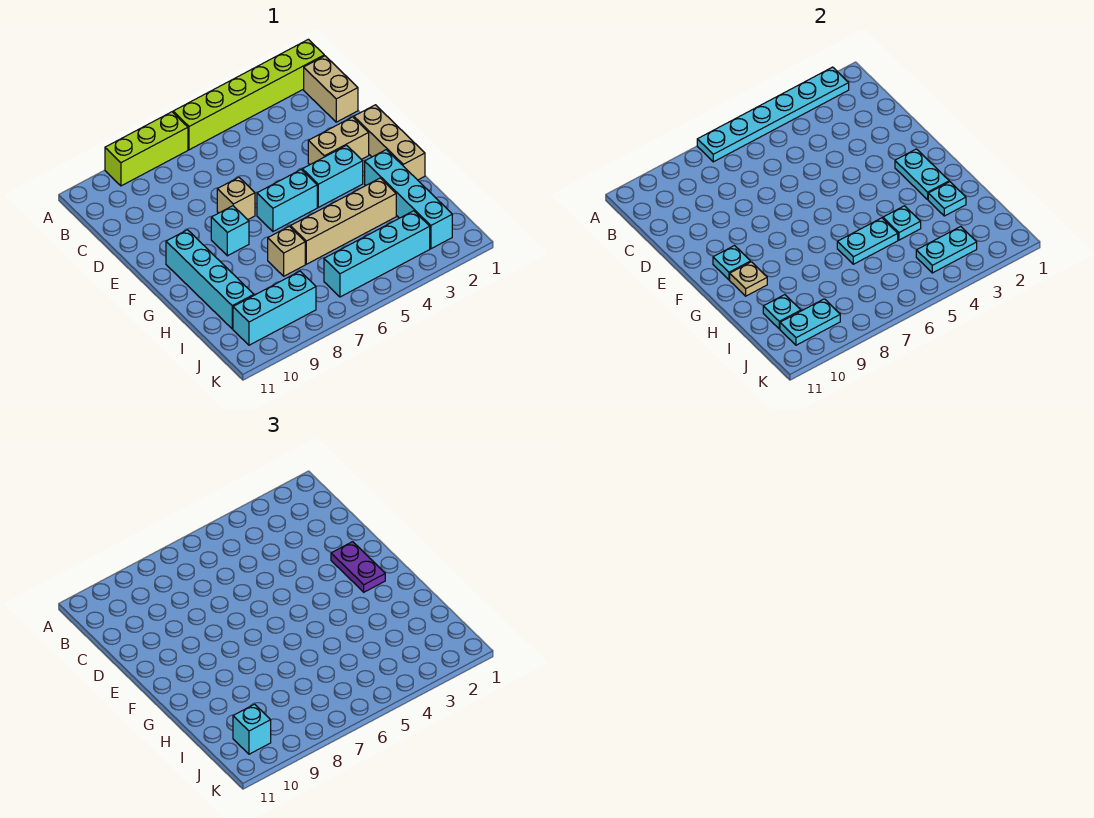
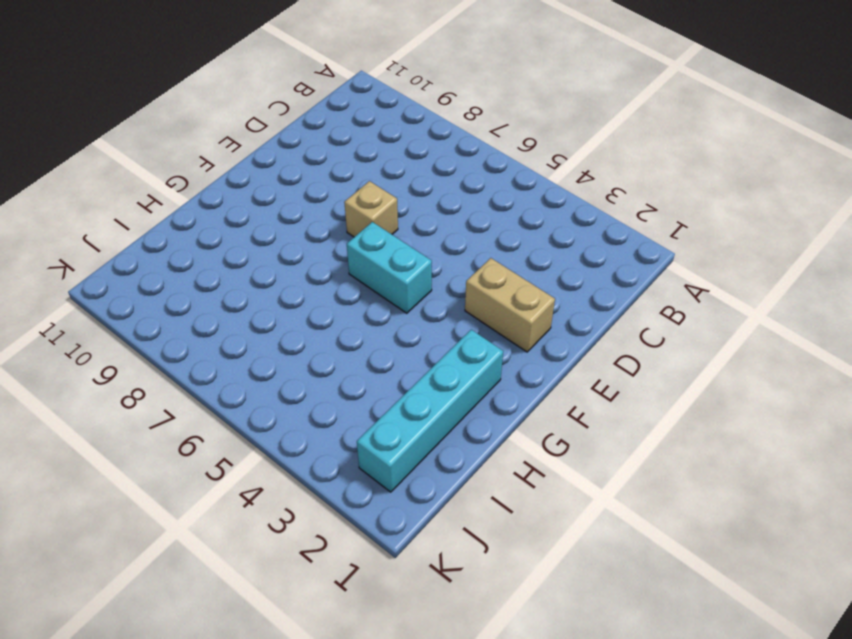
none -> lime 1x6 brick [173,39,324,150]
none -> lime 1x3 brick [105,112,188,186]
none -> tan 1x2 brick [304,56,358,122]

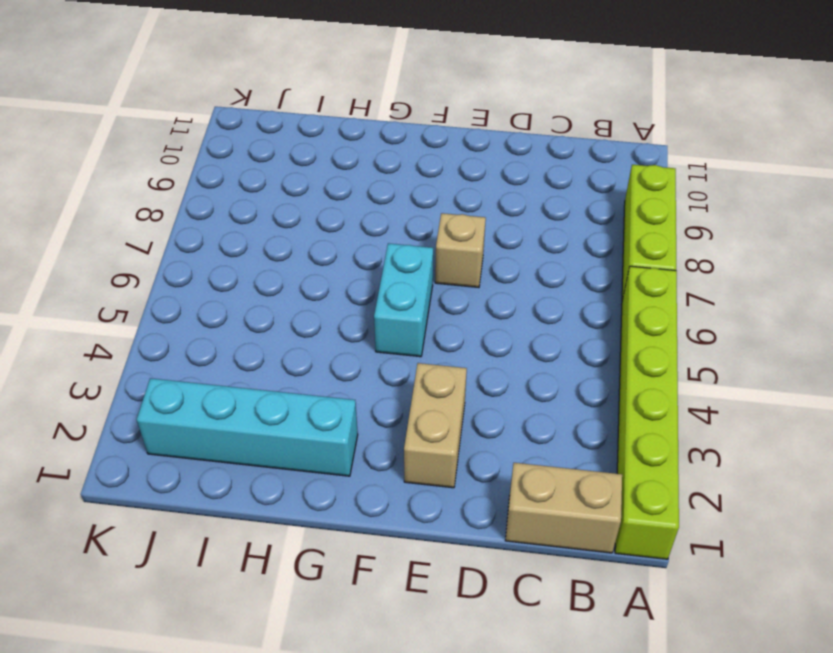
none -> tan 1x3 brick [354,105,425,180]
none -> cyan 1x2 brick [302,145,363,207]
none -> cyan 1x1 brick [211,206,249,256]

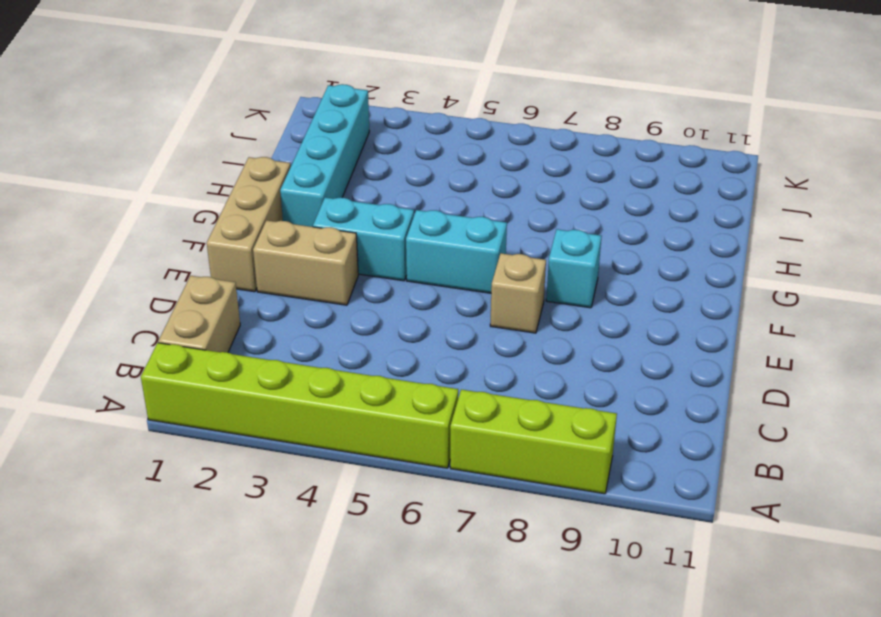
none -> cyan 1x4 brick [166,230,254,329]
none -> tan 1x4 brick [290,178,396,264]
none -> tan 1x1 brick [268,226,305,276]

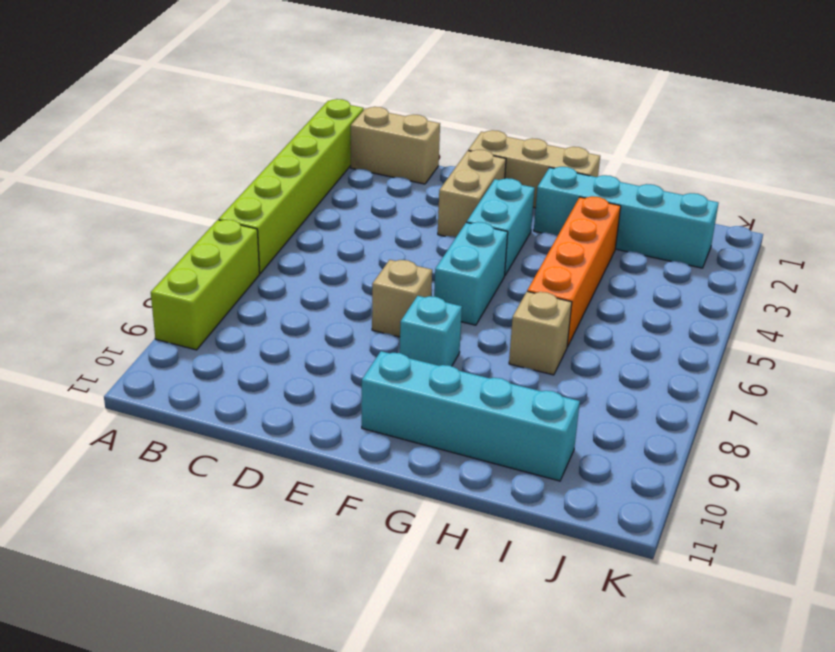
orange 1x4 brick [527,196,621,347] -> tan 1x4 brick [290,178,396,264]
none -> cyan 1x4 brick [324,211,430,297]
none -> cyan 1x3 brick [233,271,316,345]
none -> cyan 1x6 plate [697,67,849,162]

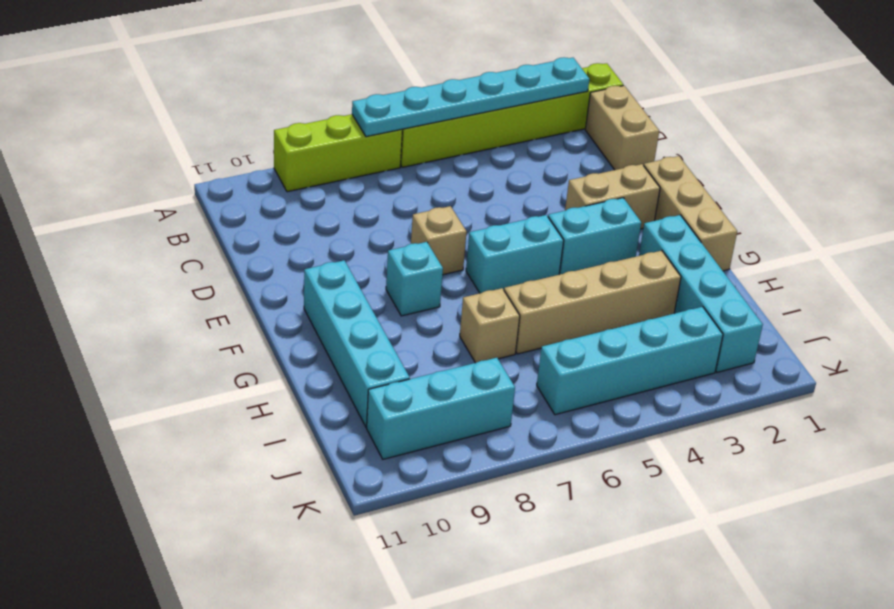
none -> cyan 1x2 plate [895,149,949,199]
none -> cyan 1x1 plate [713,246,751,280]
none -> tan 1x1 plate [730,262,767,296]

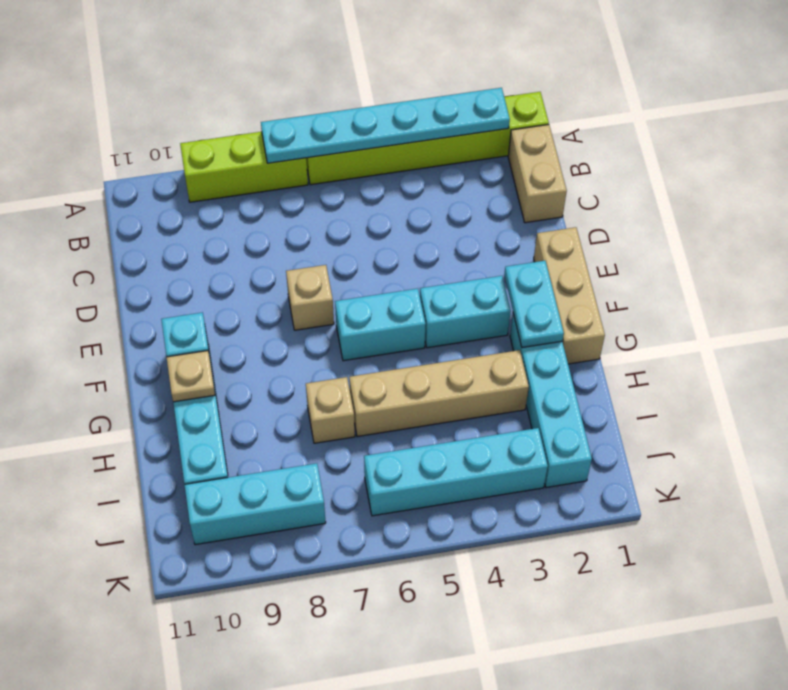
none -> tan 1x2 brick [308,117,369,165]
none -> cyan 1x1 brick [211,206,249,256]
none -> cyan 1x1 plate [928,182,966,216]

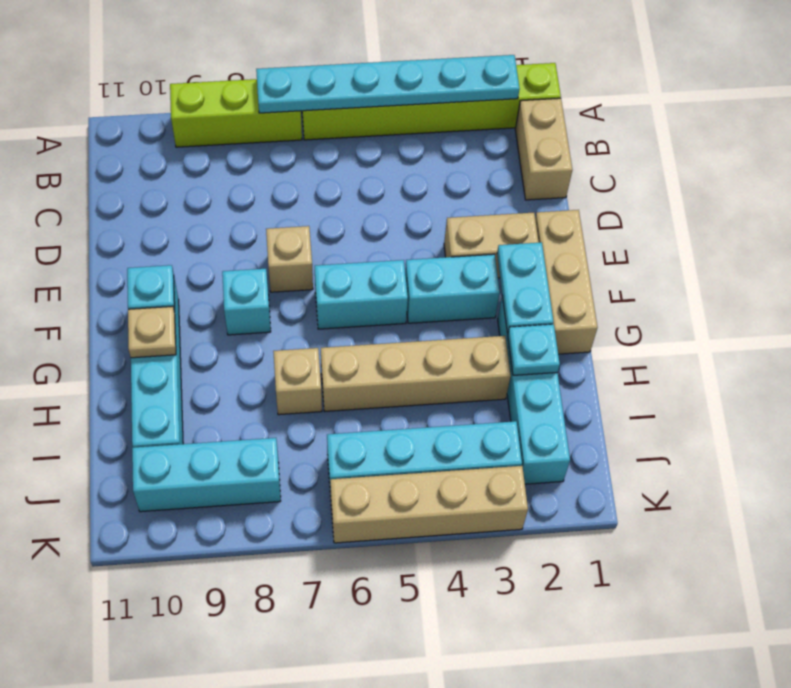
tan 1x4 brick [330,466,528,543] -> none
none -> cyan 1x1 plate [883,206,921,240]
none -> cyan 1x2 plate [837,218,898,264]
none -> cyan 1x1 plate [763,295,801,329]

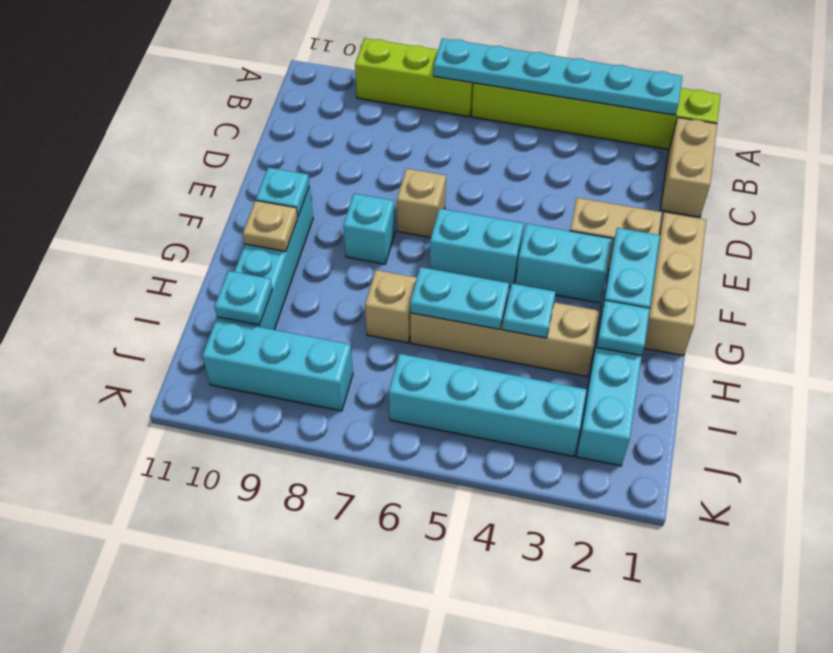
none -> cyan 1x2 plate [916,227,977,273]
none -> cyan 1x2 plate [780,299,840,345]
none -> purple 1x2 plate [331,542,385,592]

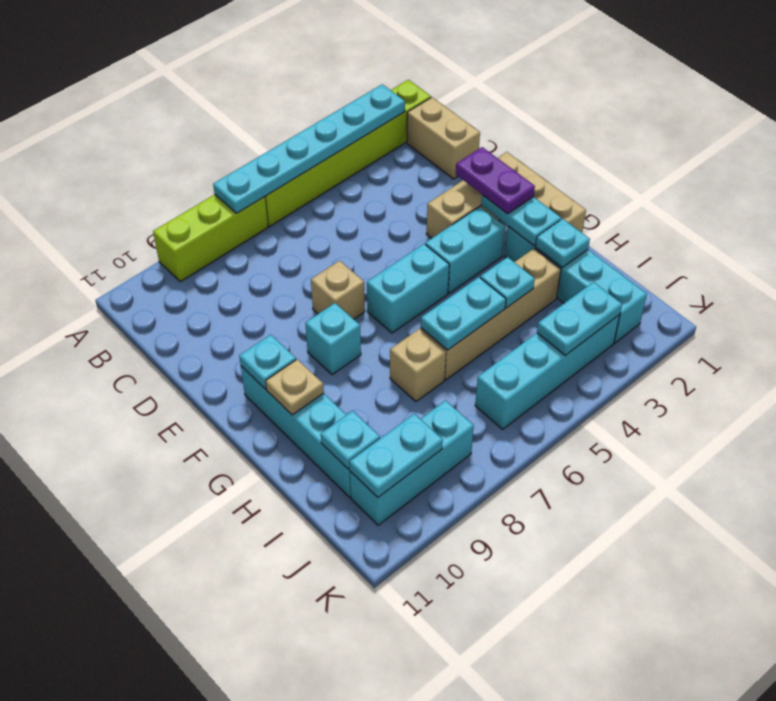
none -> cyan 1x1 brick [233,704,271,754]

